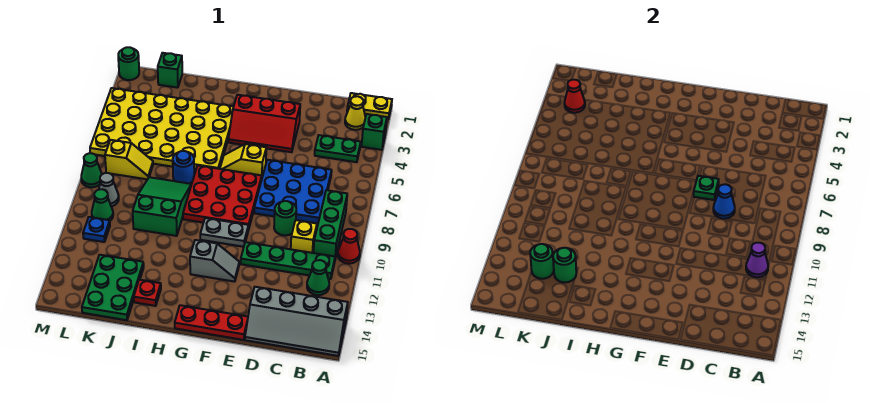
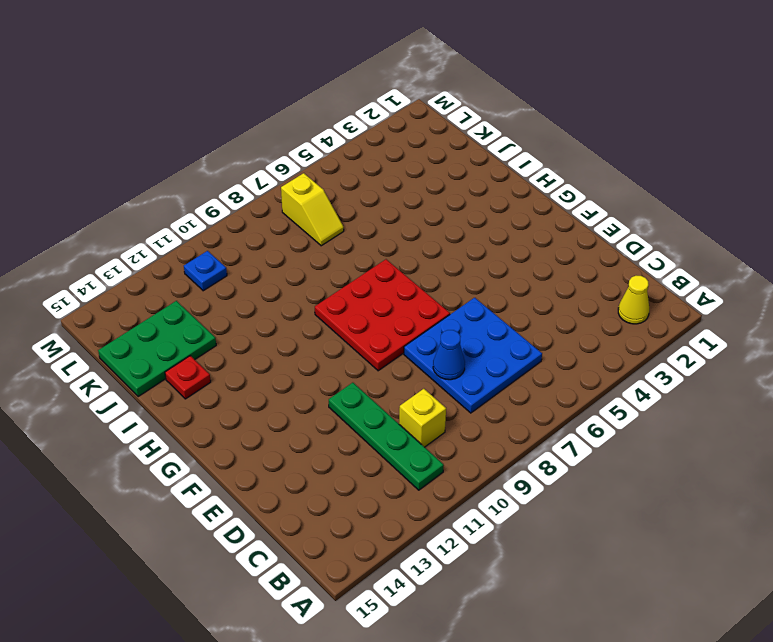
none -> yellow 1x2 plate [347,93,392,119]
none -> green 1x1 brick [362,114,387,150]
none -> red 1x1 cone [338,229,360,264]
none -> grey 2x4 slope [245,287,348,356]

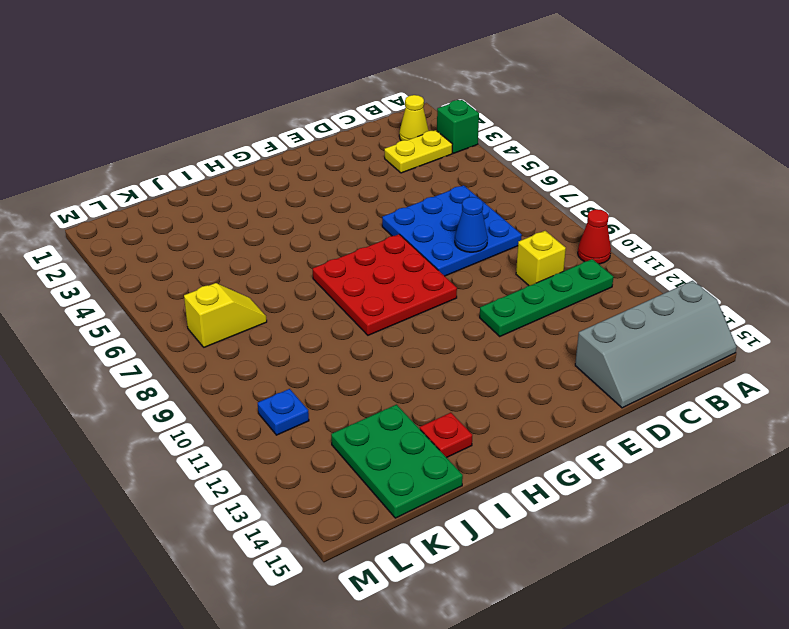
yellow 1x2 plate [384,130,452,173] -> yellow 1x2 plate moved to [347,93,392,119]
none -> green 1x2 plate [315,135,361,162]
none -> green 1x3 brick [314,190,347,259]
none -> green 1x1 cone [307,260,329,295]
none -> green 1x1 round brick [274,201,296,235]

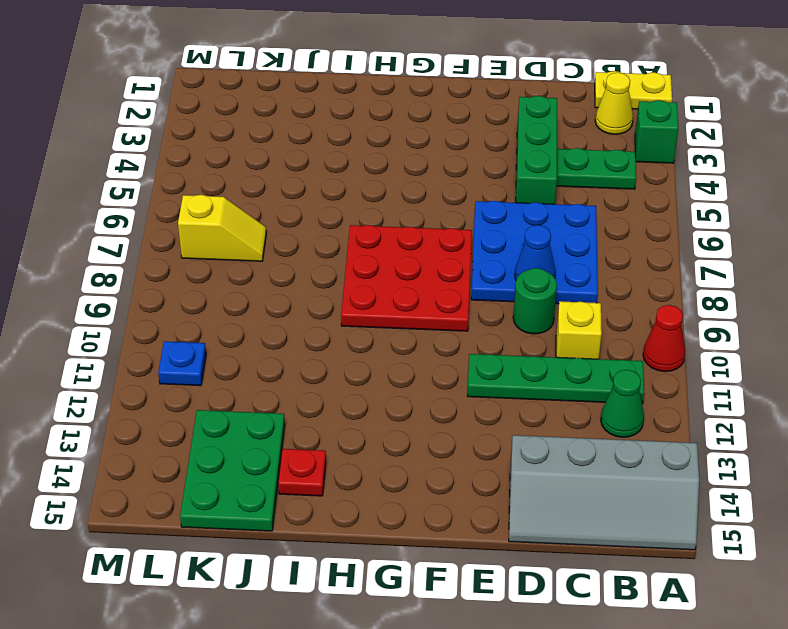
green 1x3 brick [516,96,557,204] -> green 1x3 brick moved to [314,190,347,259]
none -> red 2x3 slope [228,95,300,152]
none -> red 1x3 plate [175,305,248,340]
none -> yellow 1x2 slope [220,144,266,177]
none -> grey 1x2 plate [200,218,249,247]

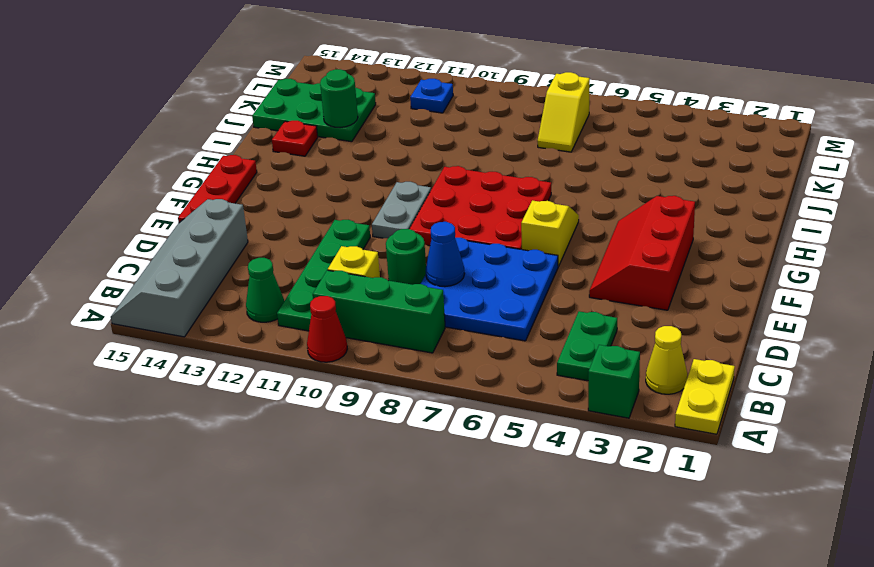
none -> grey 1x2 slope [190,240,239,282]
none -> yellow 4x6 plate [90,88,234,170]
none -> blue 1x1 round brick [173,151,194,184]
none -> green 2x3 slope [133,177,191,236]

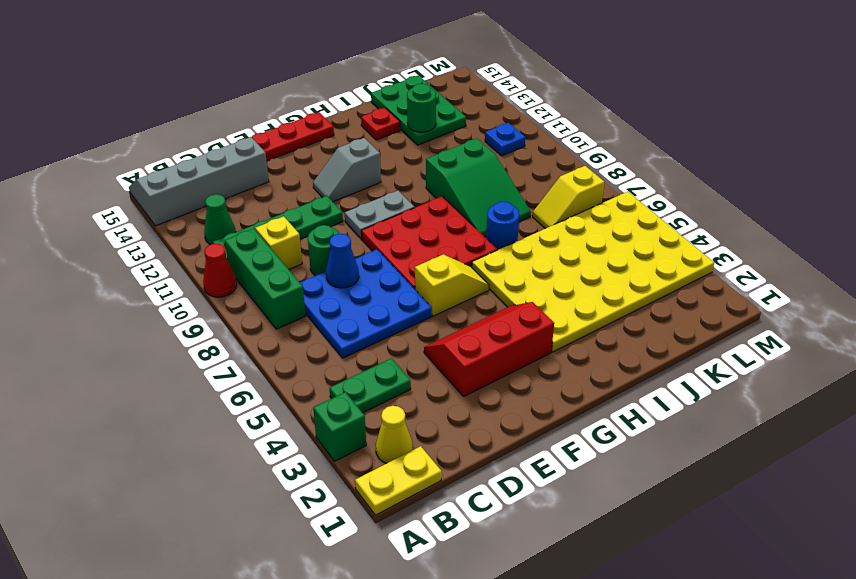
none -> green 1x1 brick [158,53,182,88]
none -> grey 1x1 cone [99,173,119,207]
none -> green 1x1 cone [92,189,113,221]
none -> green 1x1 round brick [118,47,139,80]

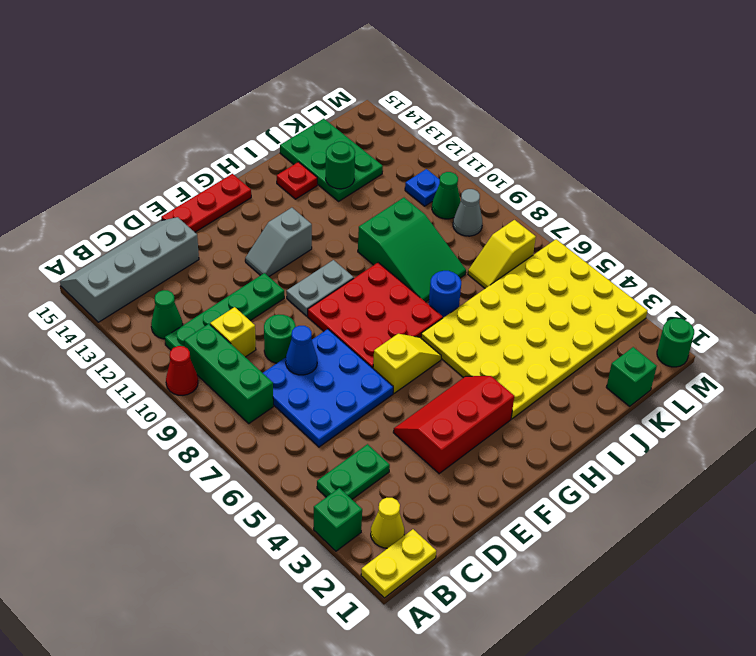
none -> green 1x1 cone [81,153,102,187]
none -> purple 1x1 cone [746,243,768,277]
none -> green 1x1 plate [694,176,719,200]
none -> green 1x1 round brick [530,244,554,279]

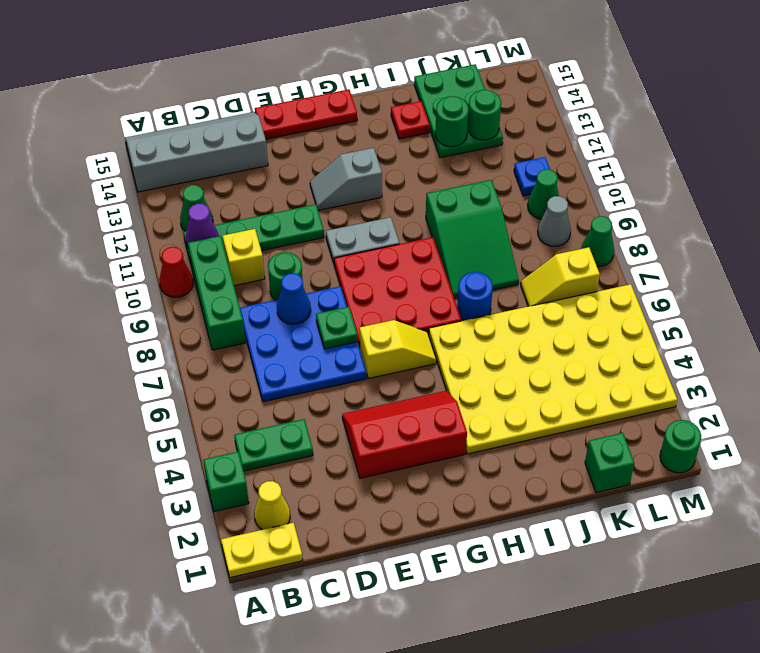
none -> red 1x1 cone [564,80,585,113]

